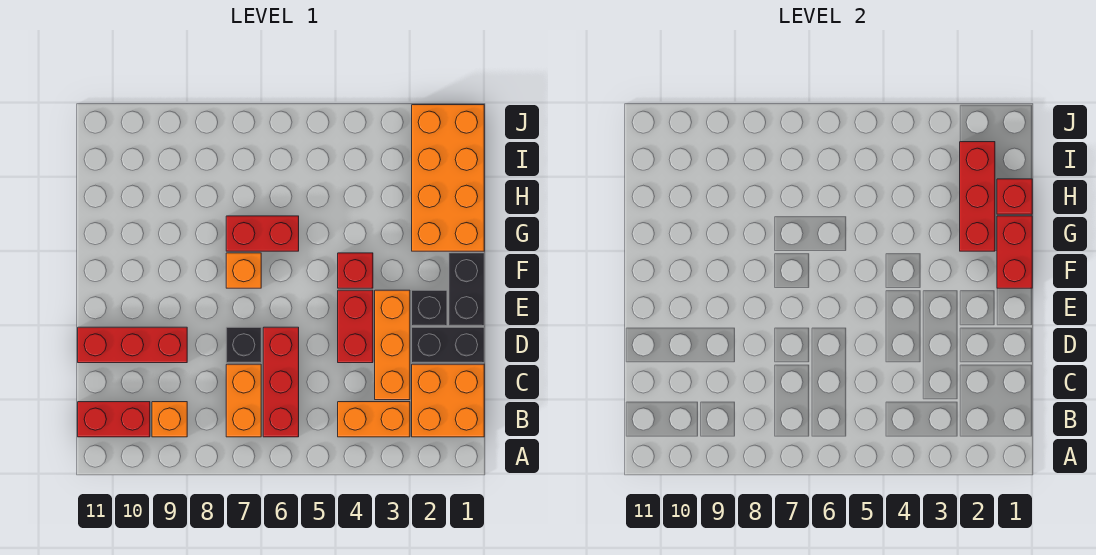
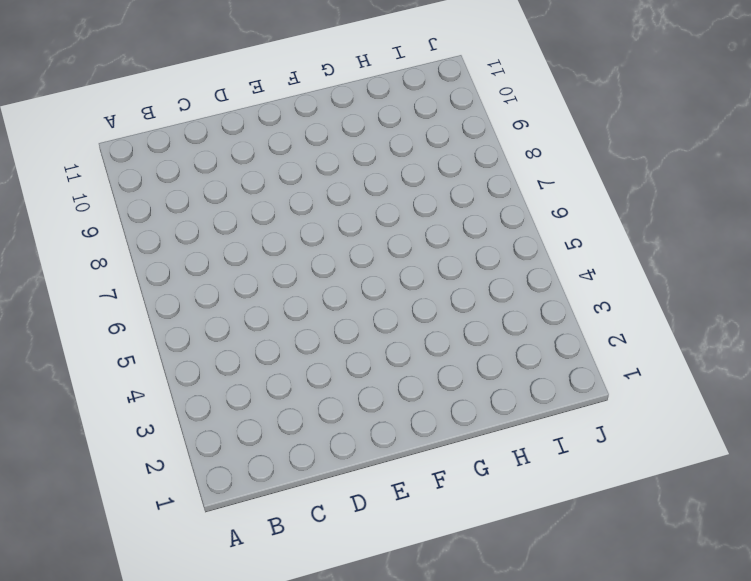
none -> orange 2x2 brick [412,364,484,437]
none -> orange 1x2 brick [338,402,410,437]
none -> red 1x3 brick [263,327,299,437]

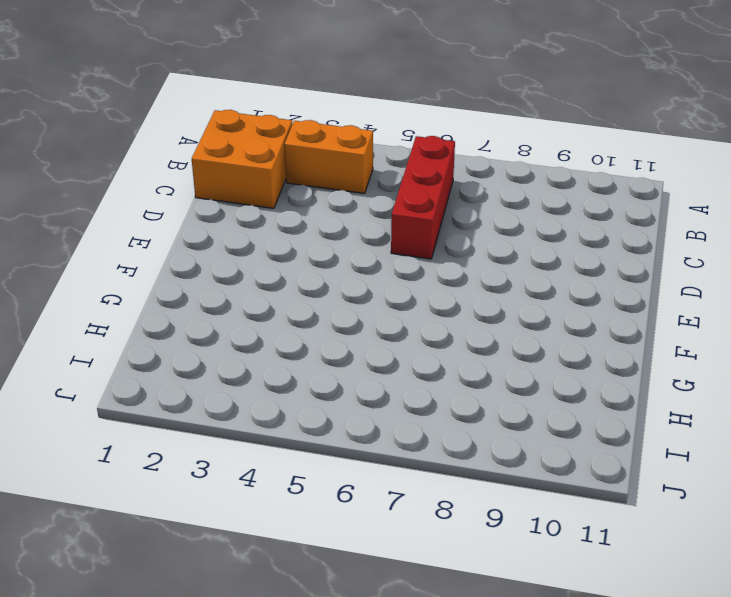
none -> orange 1x2 brick [226,364,261,437]
none -> orange 1x1 brick [152,402,187,437]
none -> red 1x2 brick [78,402,150,437]

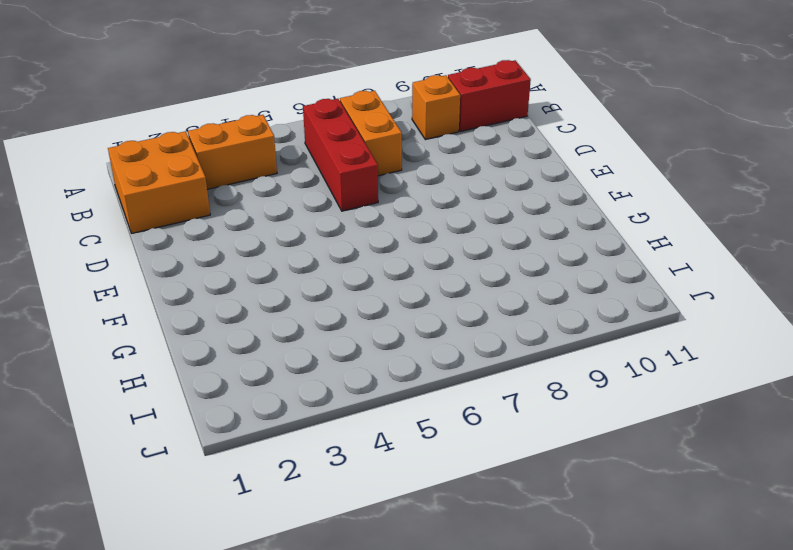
none -> orange 1x3 brick [375,290,410,400]
none -> black 1x2 brick [412,327,484,363]
none -> red 1x2 brick [338,290,373,363]

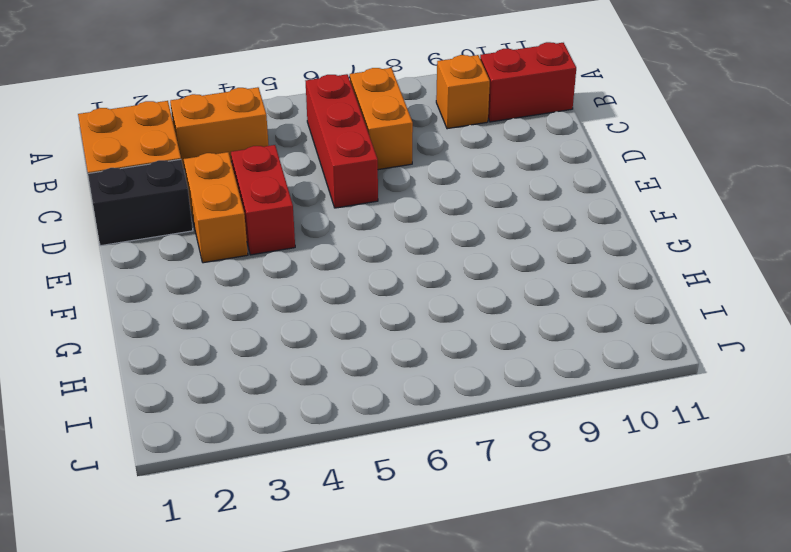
orange 1x2 brick [184,152,248,263] -> orange 1x3 brick [375,290,410,400]
none -> black 1x1 brick [226,327,261,363]
none -> red 1x3 brick [78,327,187,363]
none -> black 1x2 brick [449,253,484,326]

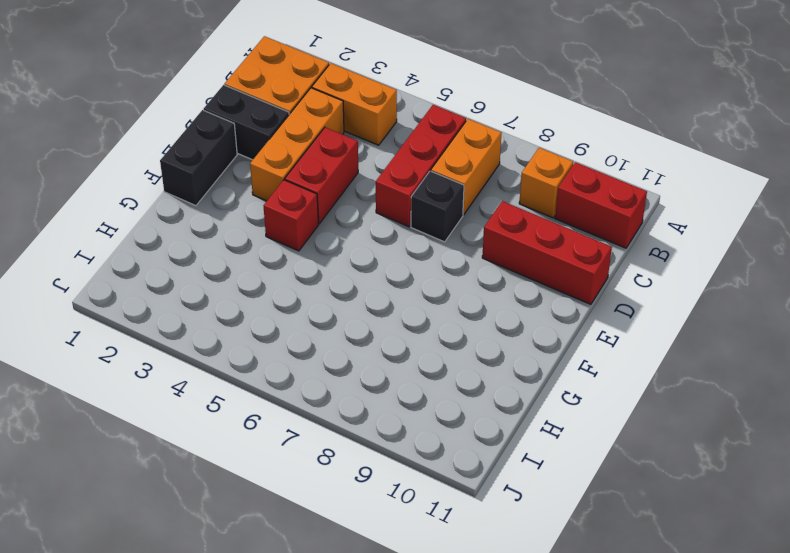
none -> black 1x1 brick [412,290,447,326]
none -> orange 1x1 brick [226,253,261,288]
none -> orange 2x4 brick [412,105,484,251]

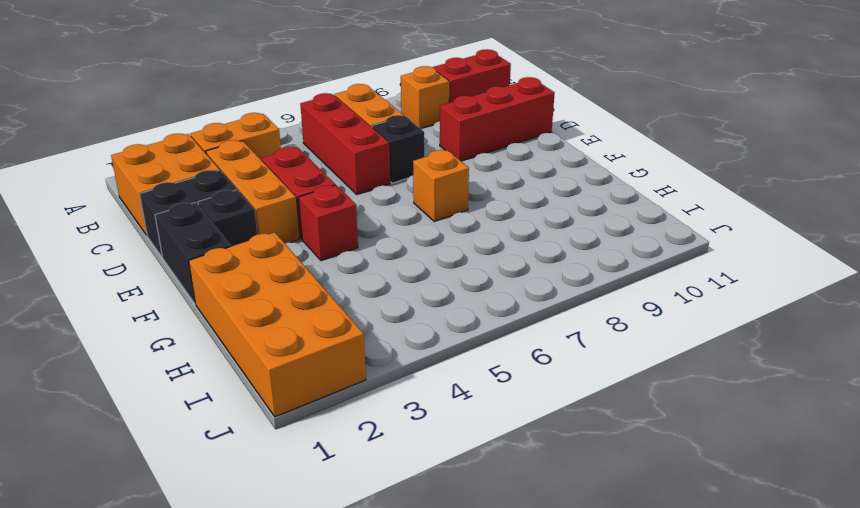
none -> red 1x2 brick [226,216,299,251]
none -> red 1x2 brick [997,216,1032,288]
none -> red 1x3 brick [960,142,995,251]

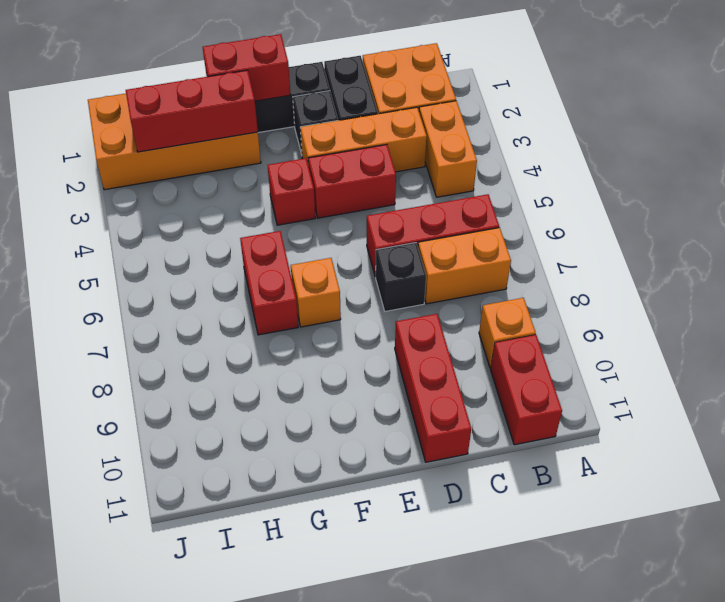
none -> red 1x1 brick [997,179,1032,214]

